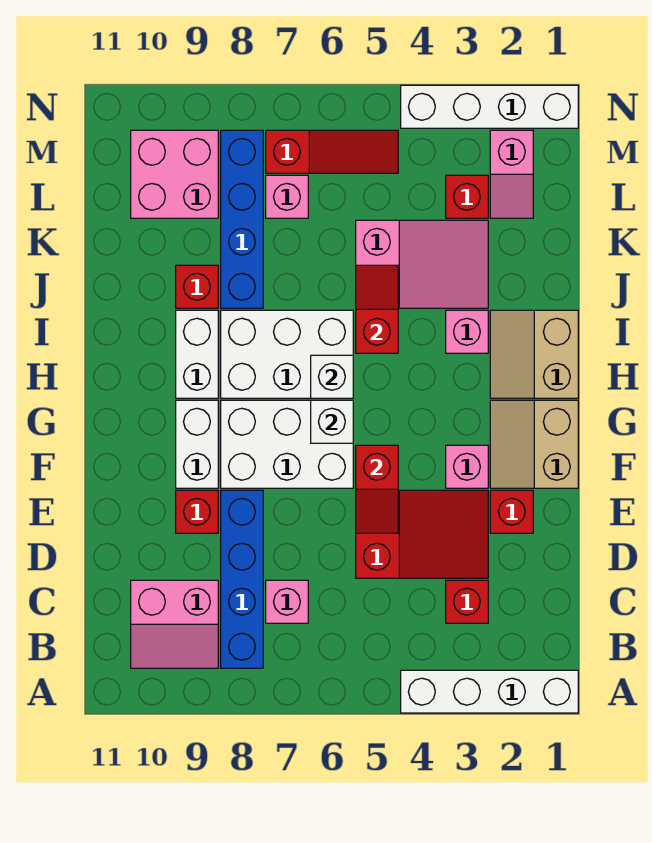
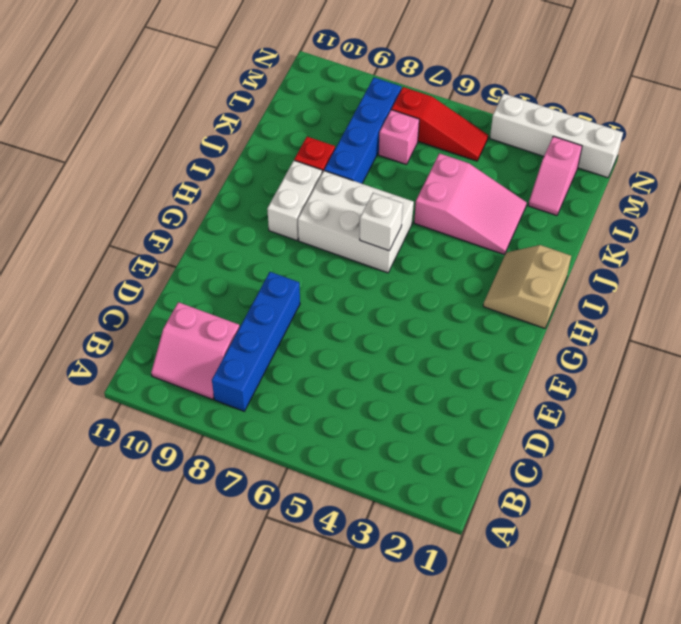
none -> white 1x4 brick [401,670,578,713]
none -> red 1x1 brick [446,580,488,623]
none -> pink 1x1 brick [266,580,308,623]

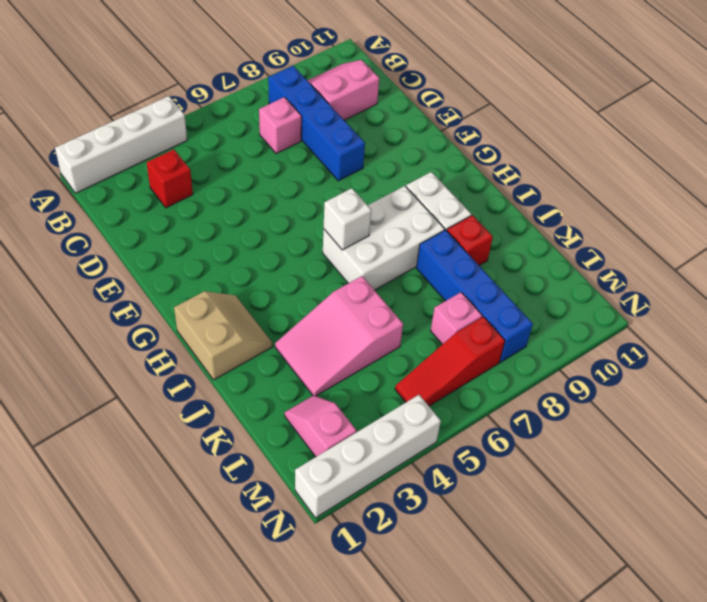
none -> red 2x3 slope [356,490,488,578]
none -> red 1x1 brick [490,490,533,533]
none -> red 1x1 brick [176,490,218,533]

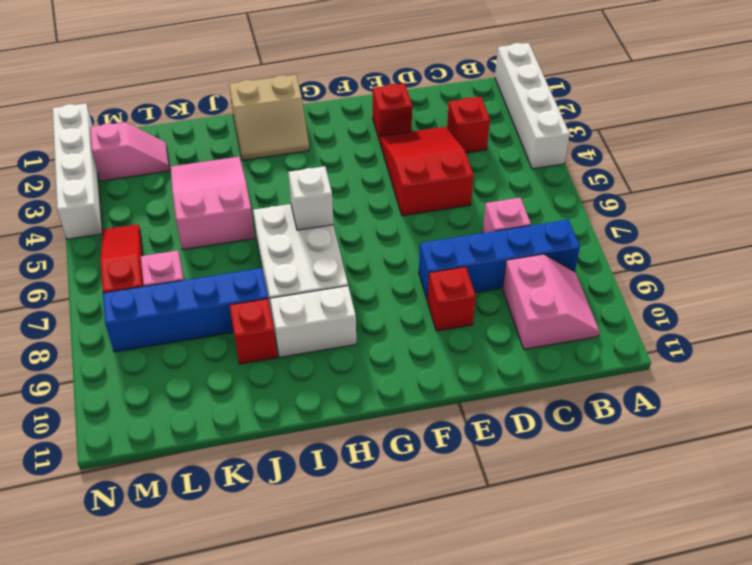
none -> tan 2x2 slope [490,400,578,488]
none -> pink 1x1 brick [446,445,488,488]
none -> white 2x3 brick [221,400,353,488]

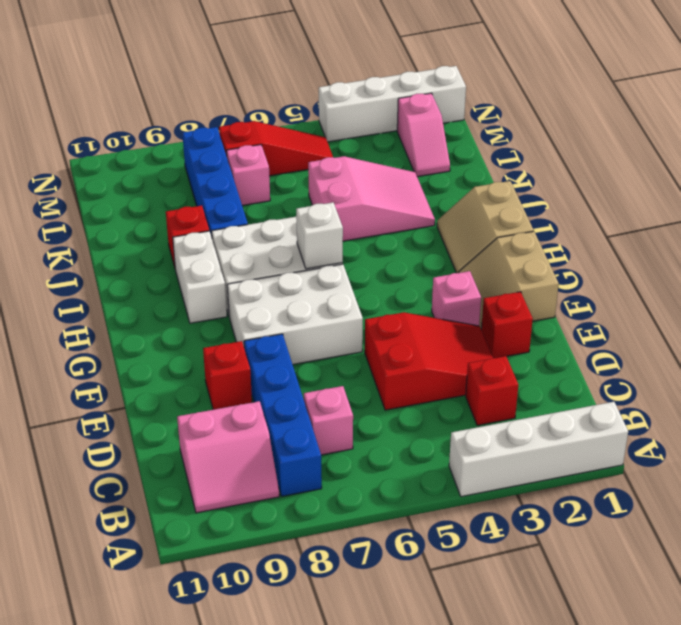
none -> white 1x2 brick [176,400,218,488]
none -> pink 1x1 brick [446,310,488,353]
none -> red 1x1 brick [446,175,488,218]

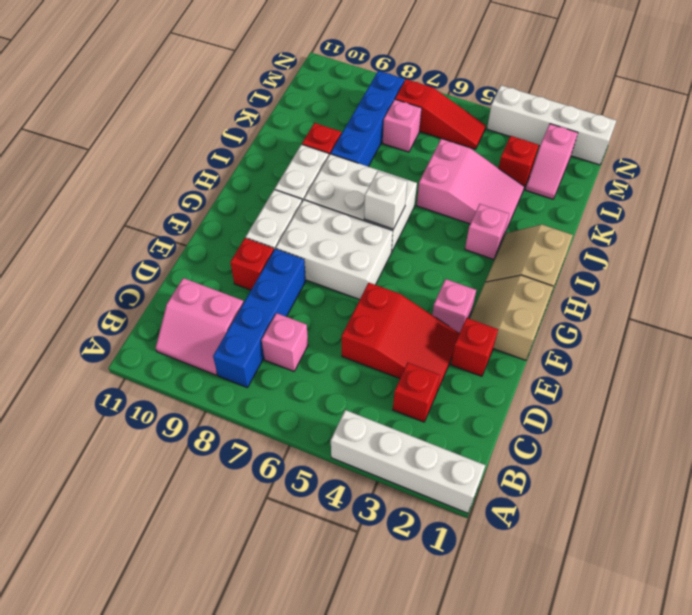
none -> pink 2x2 brick [131,130,218,218]
none -> red 1x2 slope [356,445,398,533]
none -> white 1x1 brick [311,400,353,443]

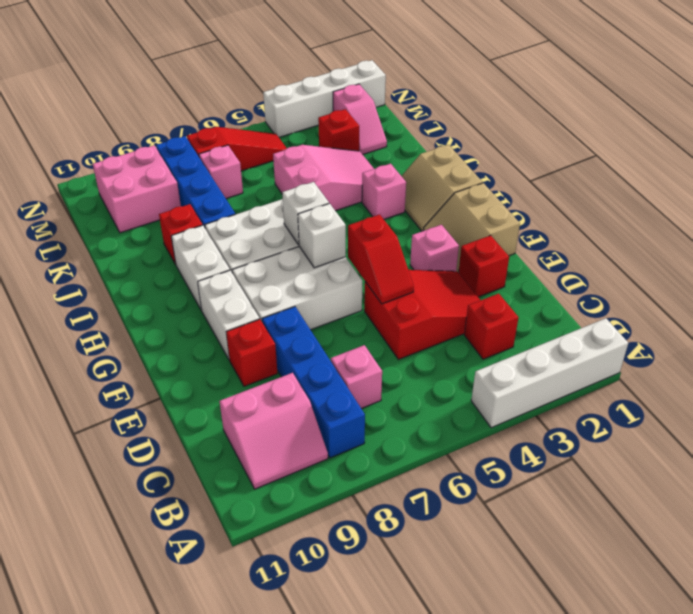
none -> red 1x2 slope [356,265,398,353]

